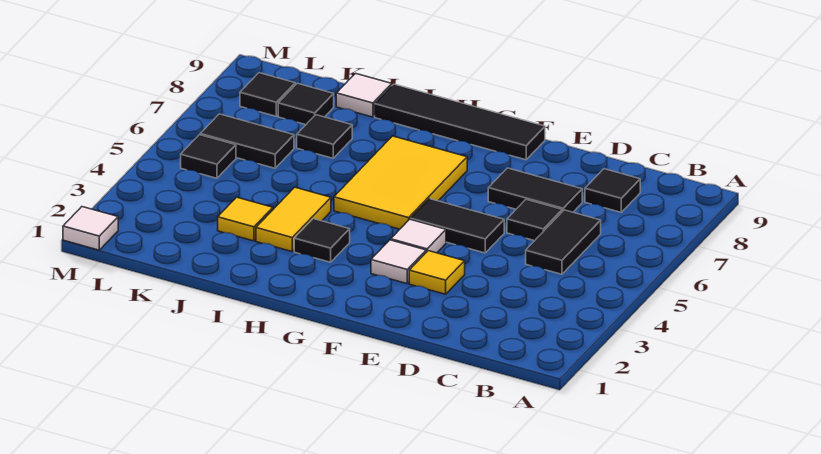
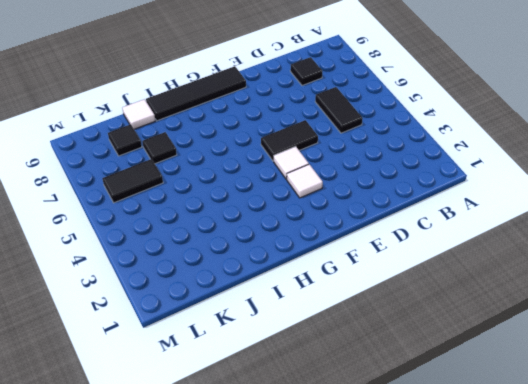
none -> black 1x1 tile [507,199,562,241]
none -> black 1x2 tile [488,168,582,212]
none -> yellow 1x1 tile [409,251,465,294]

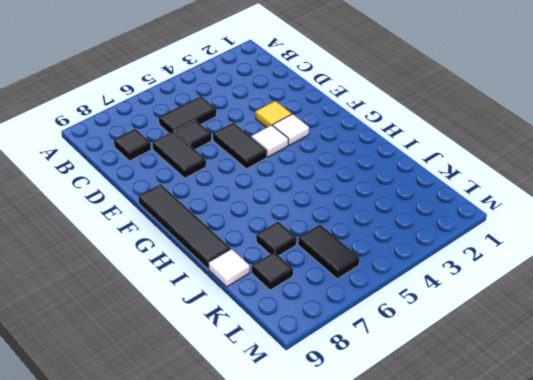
none -> yellow 2x3 tile [334,136,467,229]
none -> black 1x1 tile [294,219,350,262]
none -> yellow 1x2 tile [256,187,331,252]

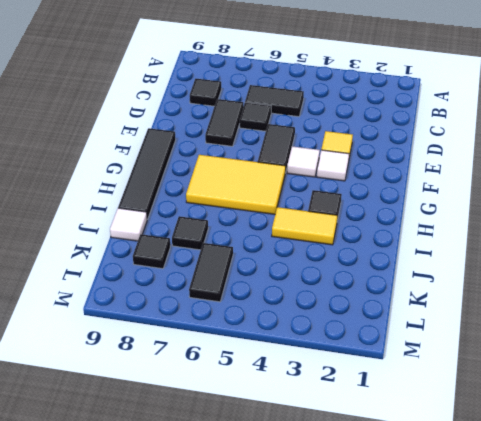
none -> yellow 1x1 tile [218,197,273,241]
none -> black 1x1 tile [181,135,236,178]
none -> black 1x1 tile [240,73,295,116]

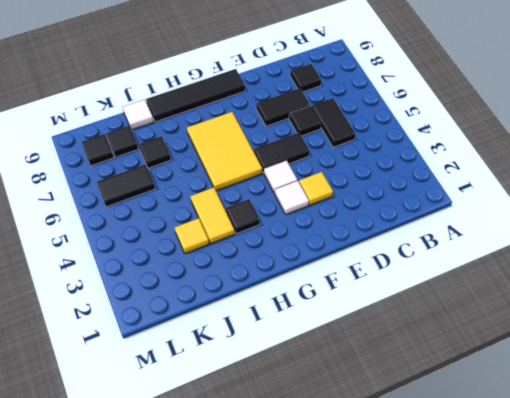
none -> black 1x1 tile [181,135,236,178]
none -> white 1x1 tile [63,207,118,250]

